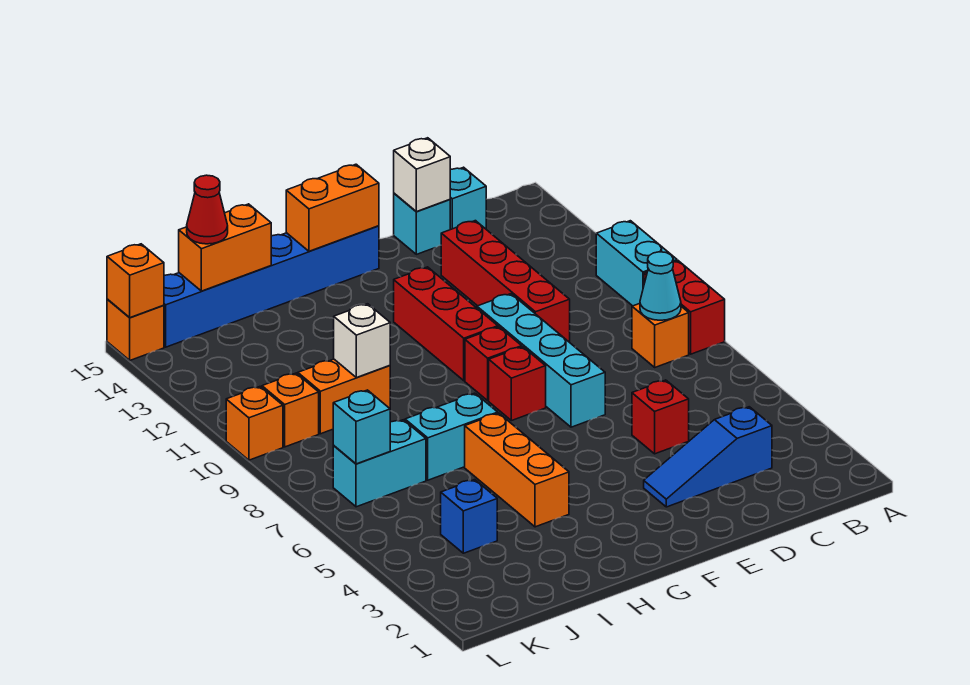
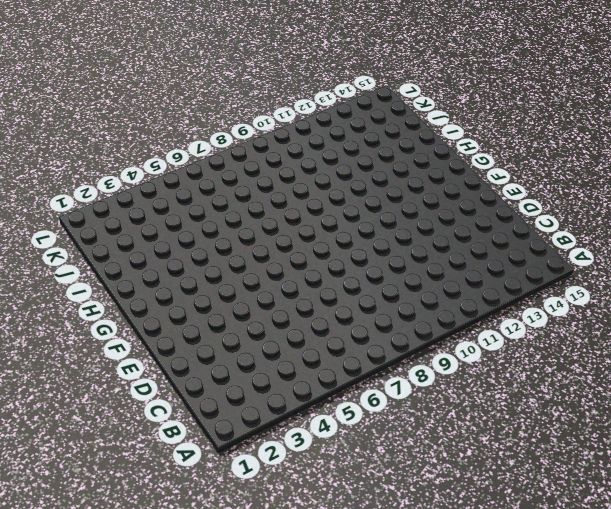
none -> red 1x2 brick [644,261,725,354]
none -> cyan 1x2 brick [596,221,677,306]
none -> orange 1x1 brick [632,304,689,367]

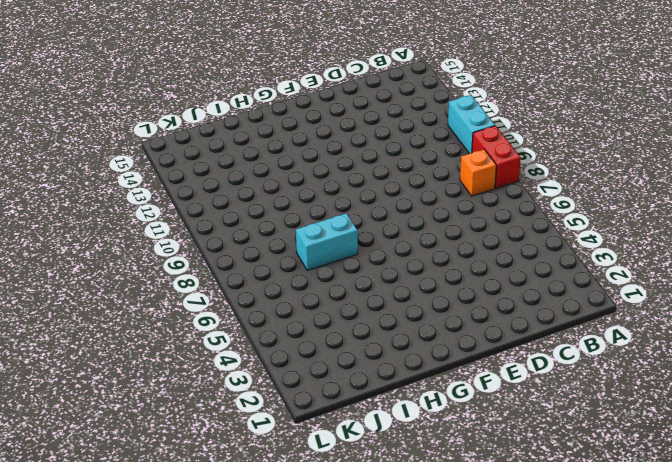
none -> blue 1x3 slope [644,407,772,507]
none -> cyan 1x1 brick [450,167,486,230]
none -> red 1x1 brick [632,380,689,454]

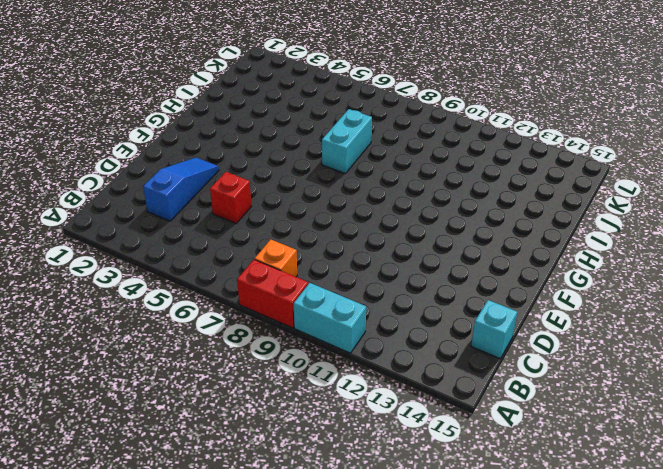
none -> red 1x4 brick [441,221,570,342]
none -> cyan 1x1 brick [394,193,450,254]
none -> cyan 1x4 brick [477,294,605,427]

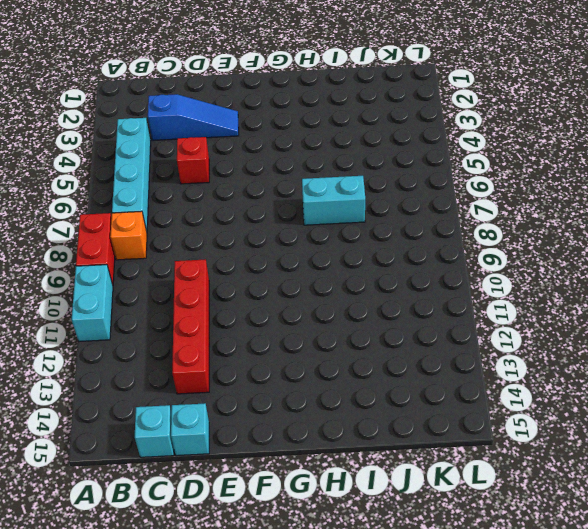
cyan 1x4 brick [112,118,151,231] -> cyan 1x4 brick moved to [477,294,605,427]
none -> red 1x1 brick [489,347,546,421]
none -> red 1x1 brick [465,327,522,400]
none -> red 1x3 brick [394,267,498,381]

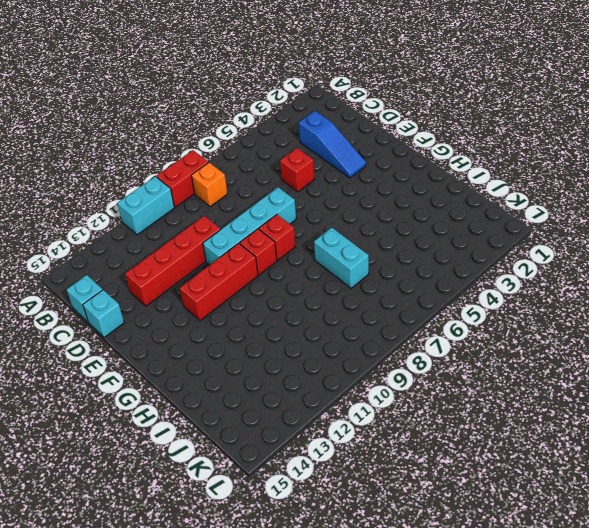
none -> blue 1x6 brick [164,226,379,347]
none -> orange 1x3 brick [465,413,569,527]
none -> orange 1x2 brick [298,359,390,434]

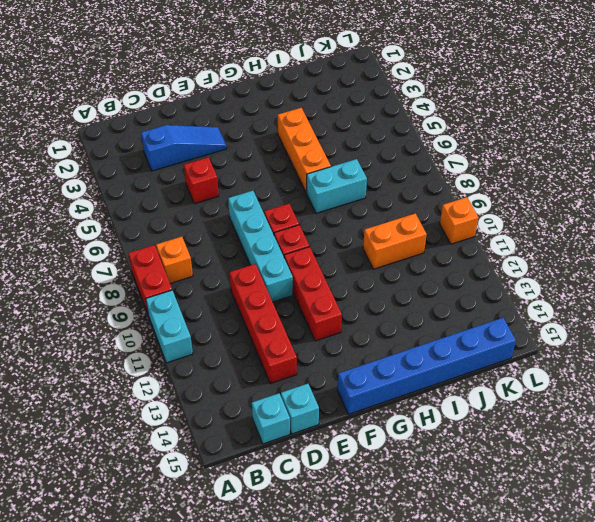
none -> blue 1x1 brick [441,480,497,553]
none -> cyan 1x2 brick [333,420,426,507]
none -> orange 1x1 brick [262,373,319,447]

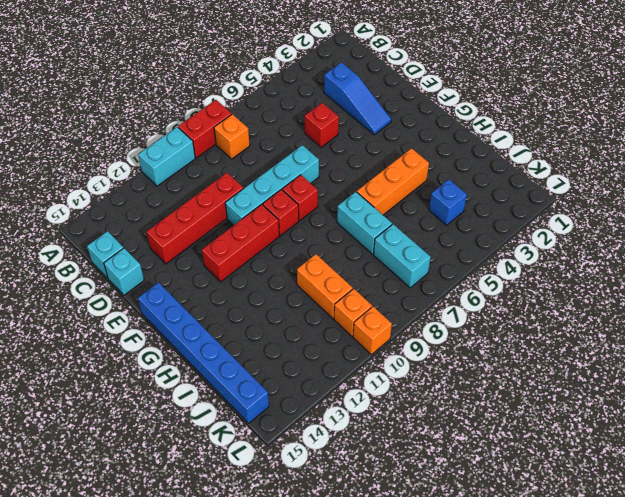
none -> orange 1x1 brick [107,299,164,360]
none -> cyan 1x1 cone [640,252,681,320]
none -> white 1x1 brick [394,138,450,212]

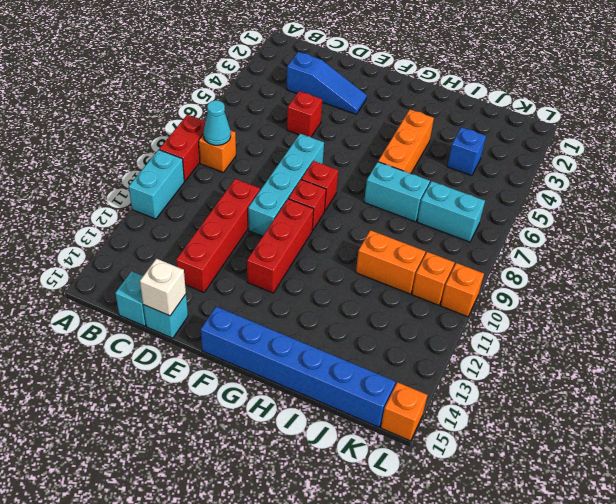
none -> orange 1x2 brick [286,164,379,251]
none -> white 1x1 brick [334,304,390,378]
none -> orange 1x2 brick [179,204,271,291]

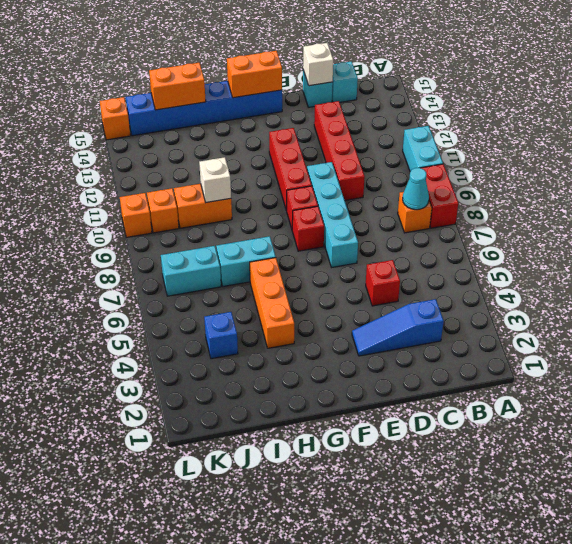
none -> cyan 1x1 brick [333,390,390,464]
none -> orange 1x1 brick [107,244,164,318]
none -> red 1x1 cone [187,175,228,244]

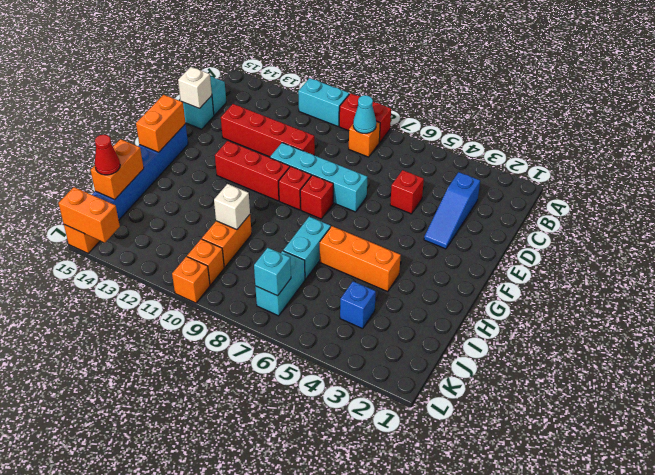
orange 1x2 brick [58,187,120,243] -> orange 1x1 brick [107,244,164,318]

